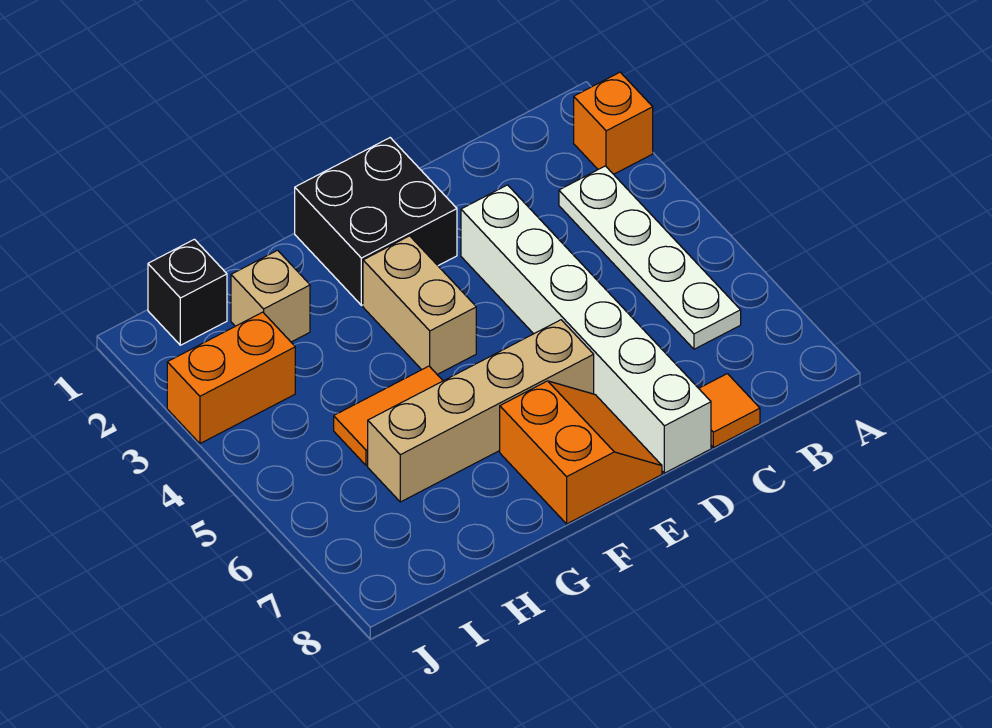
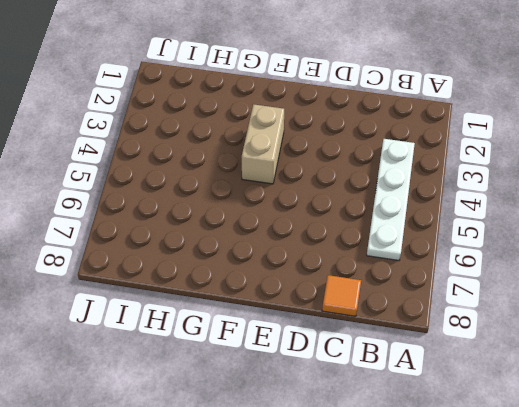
none -> orange 1x1 brick [574,72,653,174]
none -> white 1x6 brick [461,185,711,473]
none -> black 2x2 brick [295,138,457,305]

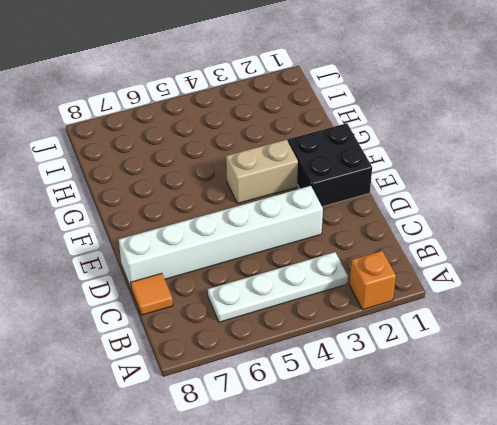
none -> tan 1x4 brick [368,320,594,502]
none -> orange 2x2 slope [500,381,662,524]
none -> orange 1x2 tile [334,366,443,466]

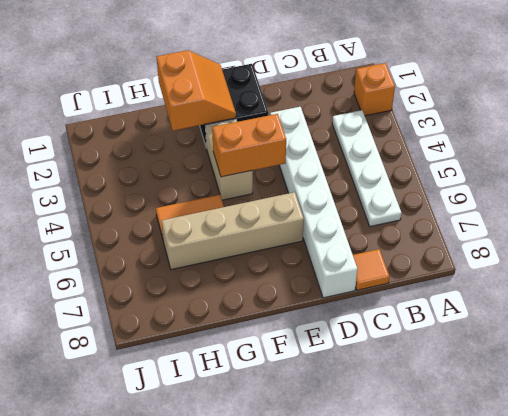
orange 1x2 brick [212,114,286,177] -> orange 1x2 brick moved to [167,312,295,443]
orange 2x2 slope [157,50,236,131] -> orange 2x2 slope moved to [500,381,662,524]
none -> tan 1x1 brick [231,250,310,342]
none -> black 1x1 brick [148,239,227,345]

